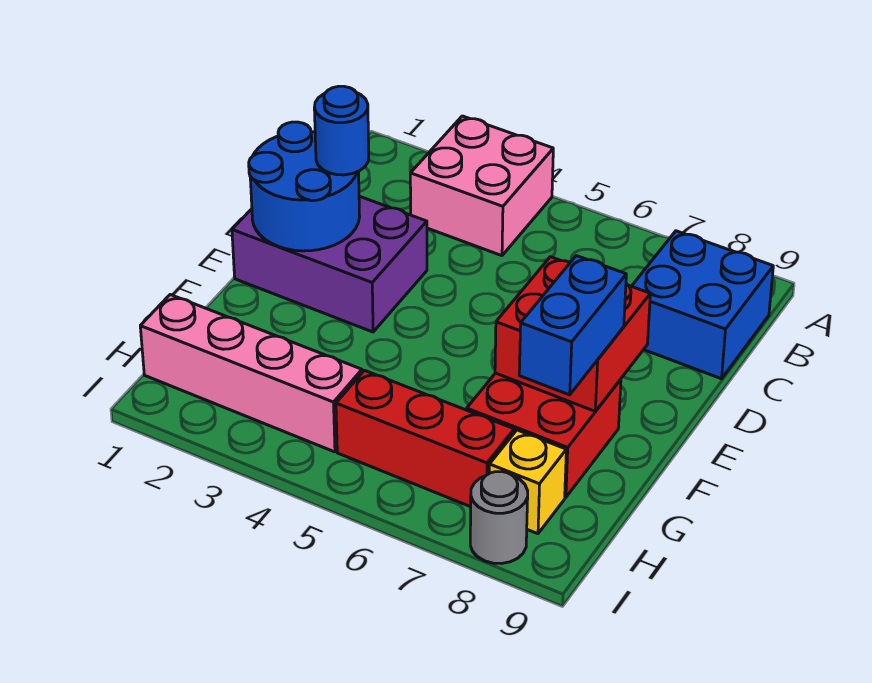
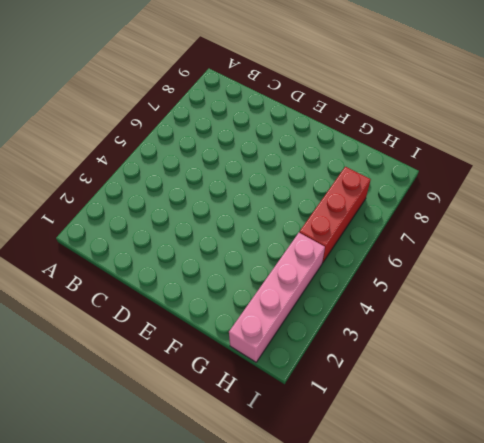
none -> pink 2x2 brick [410,116,553,256]
none -> blue 2x2 brick [632,231,773,379]
none -> purple 2x3 brick [232,196,427,332]

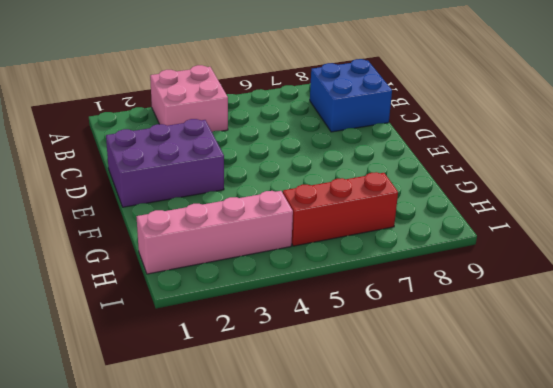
none -> red 2x2 brick [467,373,621,497]
none -> yellow 1x1 brick [489,430,566,534]
none -> grey 1x1 round brick [470,472,528,564]

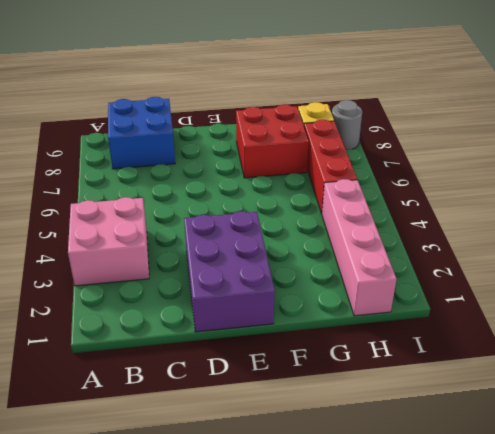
none -> blue 2x2 round brick [249,122,360,251]
none -> red 2x2 brick [495,257,650,411]
none -> blue 1x1 round brick [314,86,369,175]

